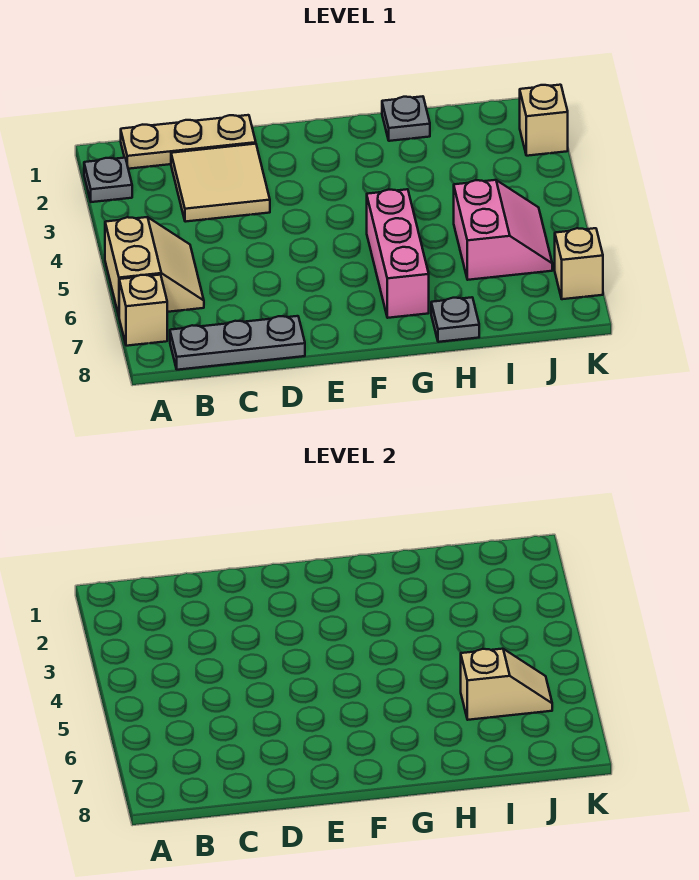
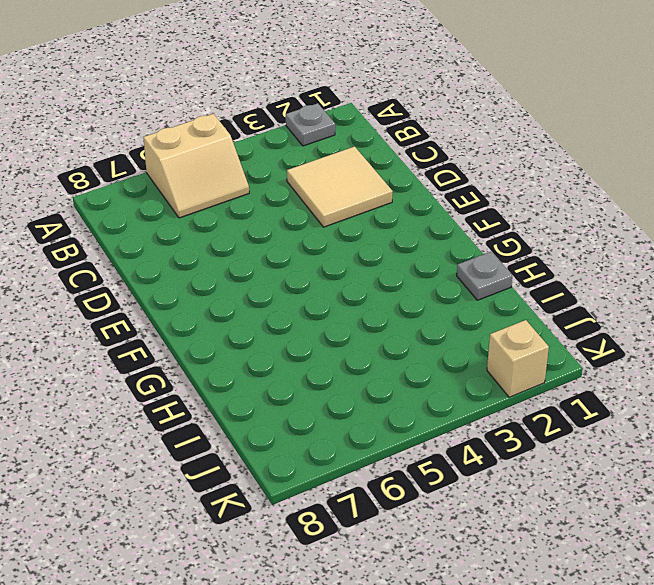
none -> tan 1x1 brick [119,275,167,346]
none -> tan 1x3 plate [121,115,256,169]
none -> grey 1x3 plate [170,316,305,370]

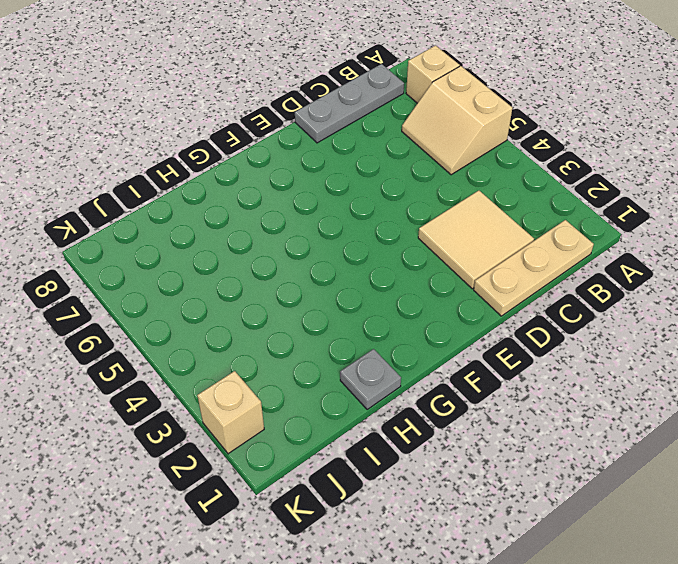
none -> grey 1x1 plate [84,158,132,202]
none -> pink 1x3 brick [367,189,429,318]
none -> grey 1x1 plate [431,297,479,342]

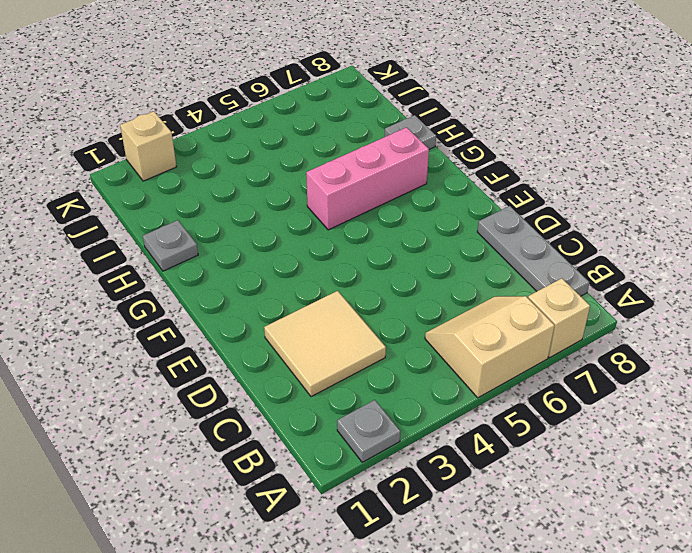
none -> tan 1x3 plate [121,115,256,169]
none -> pink 2x2 slope [454,180,552,280]
none -> tan 1x1 brick [555,228,603,299]

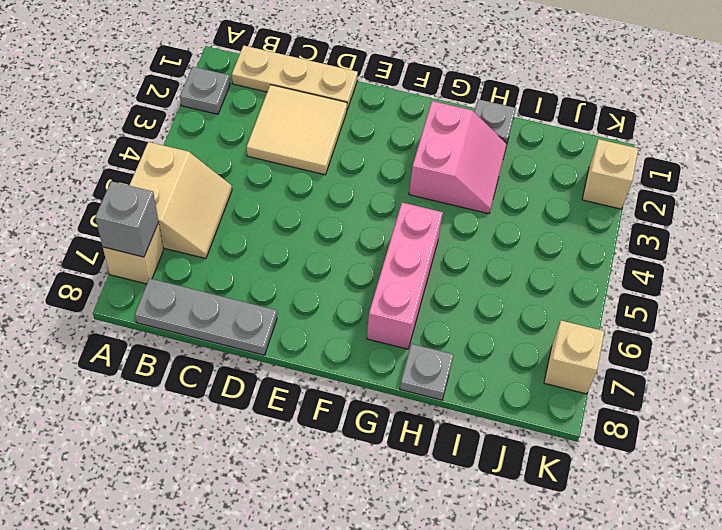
grey 1x1 brick [95,181,159,257] -> none
pink 2x2 slope [409,101,507,214] -> pink 2x2 slope moved to [454,180,552,280]
none -> tan 1x2 slope [461,649,552,720]

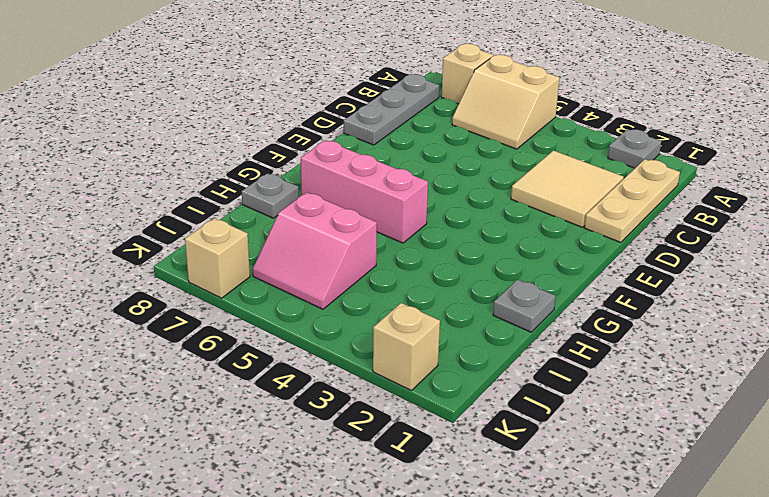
none -> tan 1x2 slope [461,649,552,720]

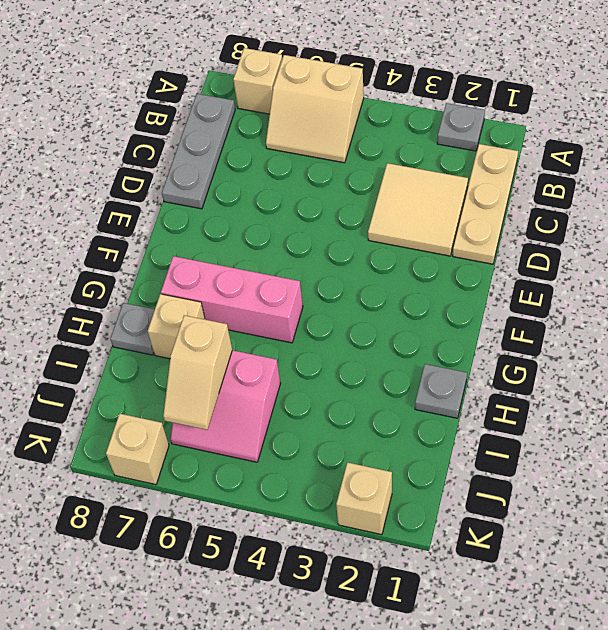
tan 1x1 brick [148,294,205,359] -> none

